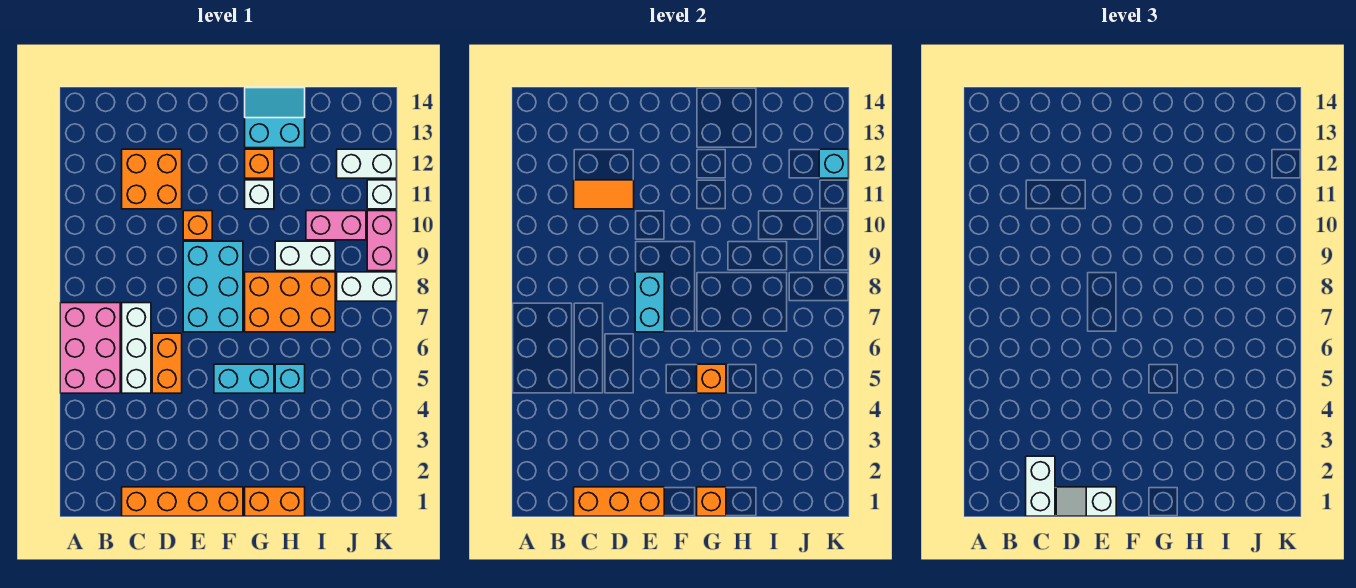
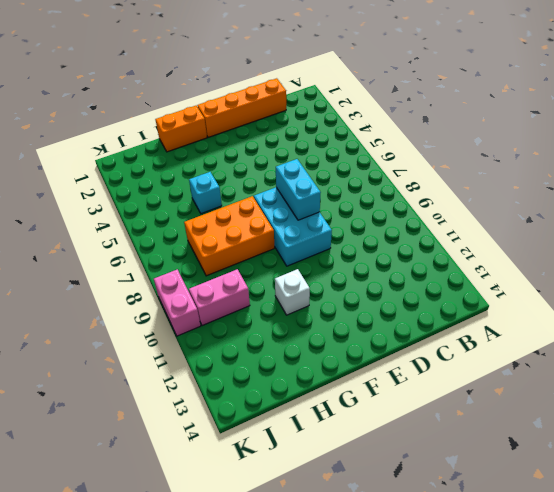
none -> pink 2x3 brick [60,303,120,393]
none -> white 1x3 brick [122,303,151,393]
none -> orange 2x2 brick [122,149,182,209]

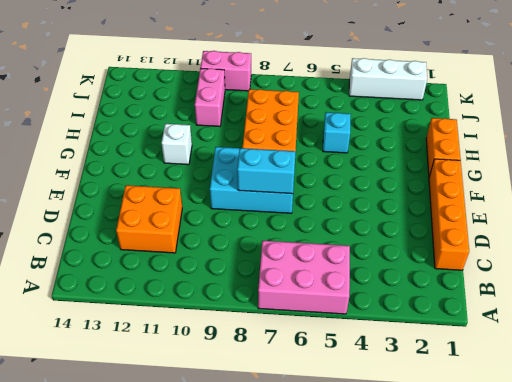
white 1x3 brick [349,58,427,100] -> white 1x3 brick moved to [122,303,151,393]
none -> orange 1x2 brick [152,333,182,393]
none -> orange 1x1 brick [183,211,212,240]
none -> cyan 1x2 brick [214,364,274,393]

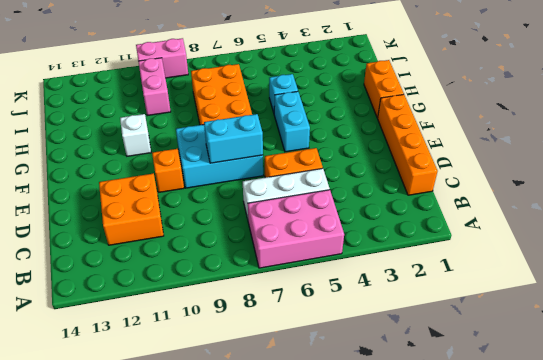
none -> orange 1x1 brick [245,149,274,178]
none -> cyan 2x2 slope [245,88,305,148]
none -> white 1x2 brick [275,241,335,271]

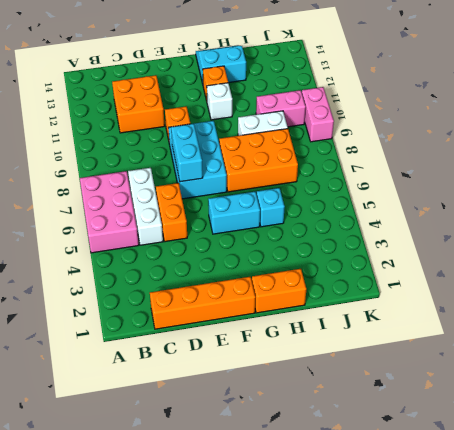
none -> white 1x2 brick [337,272,397,301]
none -> white 1x2 brick [337,149,397,178]
none -> white 1x1 brick [367,180,397,209]

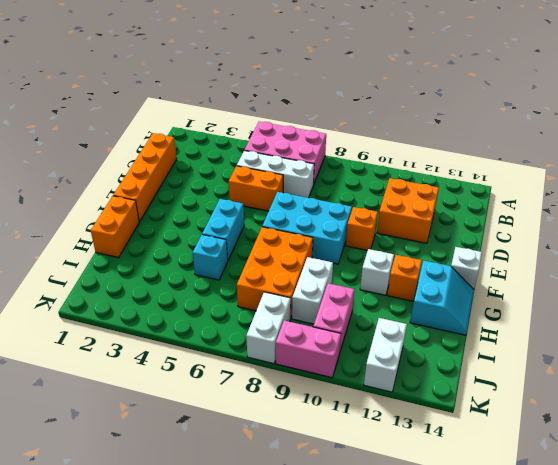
white 1x1 brick [451,247,482,289] -> white 1x1 brick moved to [367,180,397,209]
none -> orange 1x3 brick [574,487,664,516]
none -> orange 1x2 tile [574,180,634,209]
none -> cyan 1x2 brick [635,272,664,332]

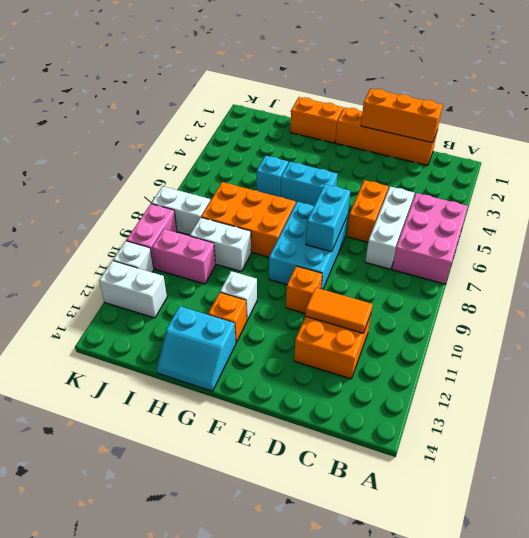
none -> orange 1x1 brick [697,487,726,516]
none -> orange 1x1 brick [697,364,726,393]
none -> cyan 1x1 brick [819,149,849,178]

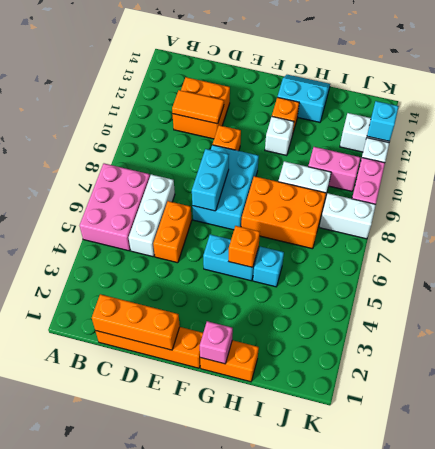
pink 1x1 brick [200,321,233,364] -> orange 1x1 brick [697,487,726,516]
none -> white 1x2 brick [1026,456,1055,516]
none -> white 1x2 slope [1056,487,1116,516]

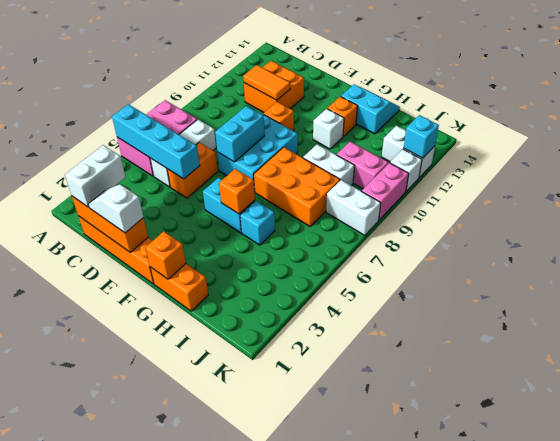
cyan 1x4 brick [112,104,200,179] -> none

